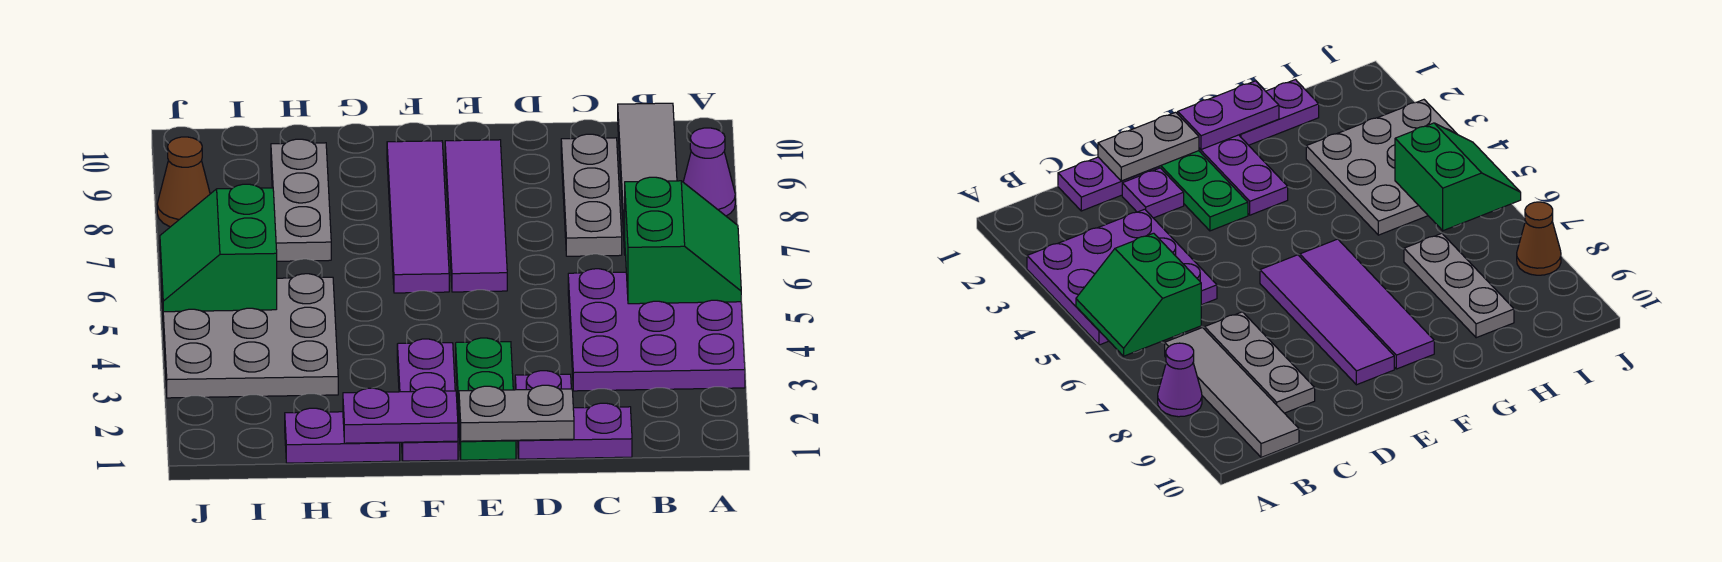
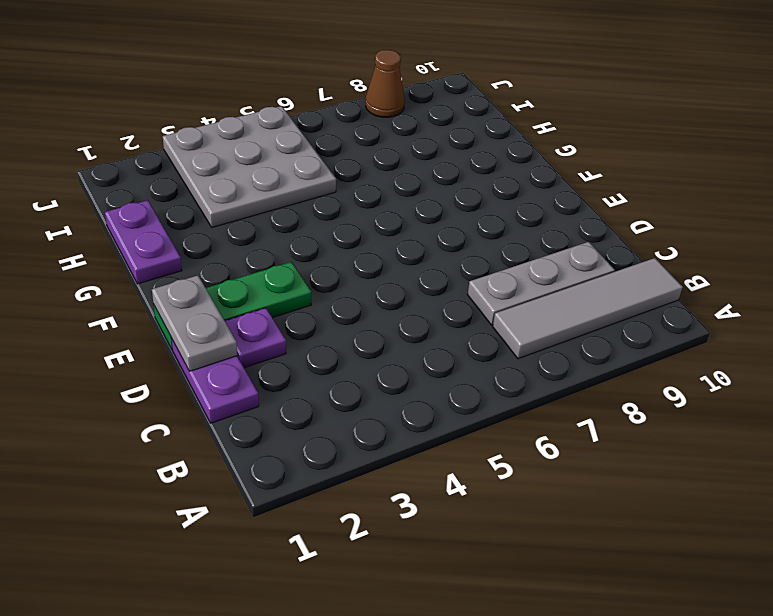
none -> purple 3x3 plate [568,269,745,391]
none -> purple 1x1 cone [683,128,735,216]
none -> purple 1x4 tile [445,140,507,292]

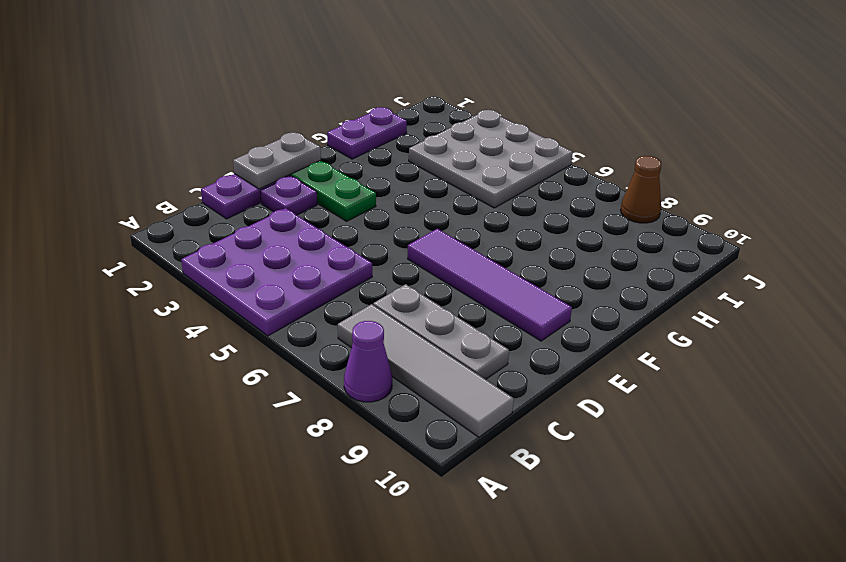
none -> purple 1x3 plate [397,339,458,461]
none -> purple 1x4 tile [387,141,449,293]
none -> grey 1x3 plate [271,139,331,261]

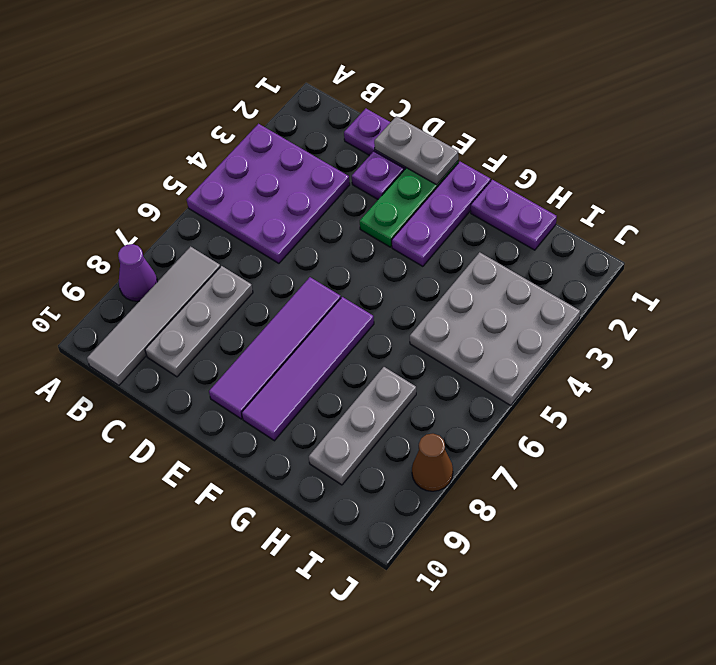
none -> green 2x2 slope [625,177,741,304]
none -> purple 1x2 plate [343,387,458,443]
none -> green 2x2 slope [160,184,277,312]

